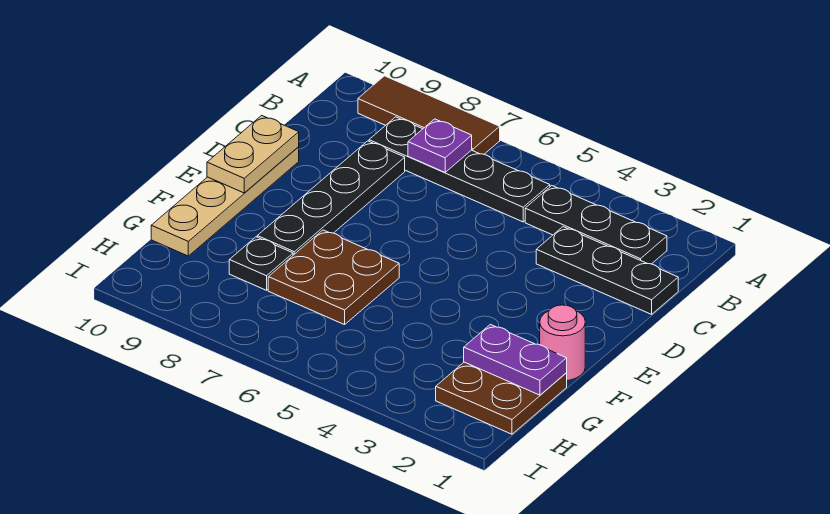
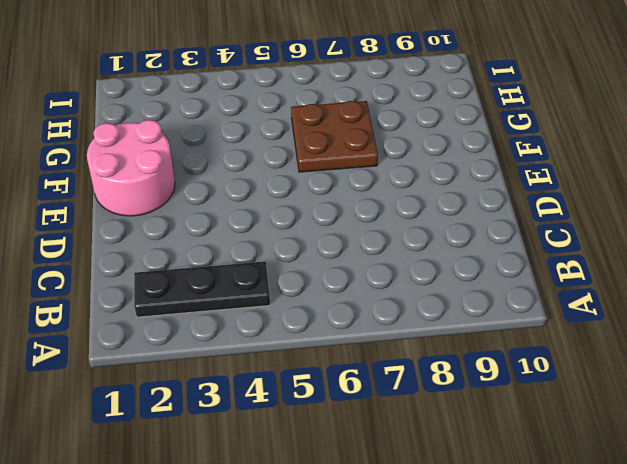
pink 2x2 round brick [87,120,175,216] -> pink 1x1 round brick [540,305,585,380]
none -> brown 1x3 tile [358,76,500,154]
none -> black 1x4 plate [369,117,550,222]
none -> black 1x3 plate [536,227,678,314]

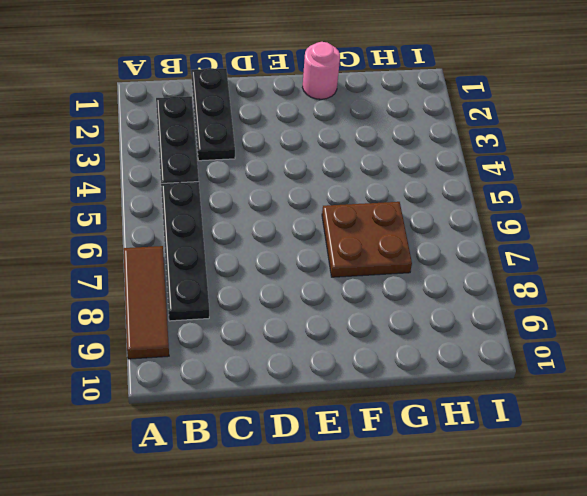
none -> black 1x4 plate [257,141,405,255]
none -> tan 1x4 plate [151,147,299,256]
none -> brown 2x2 plate [436,362,567,434]

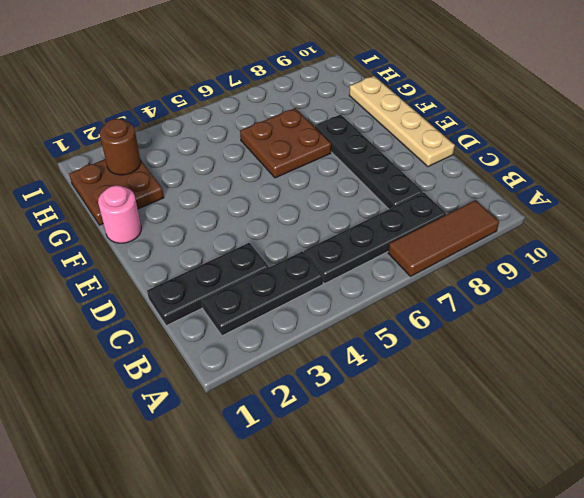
brown 1x1 round brick [100,118,141,175] -> none
none -> black 1x1 plate [229,237,293,290]
none -> purple 1x1 plate [408,119,472,173]
none -> tan 1x2 plate [207,115,299,193]

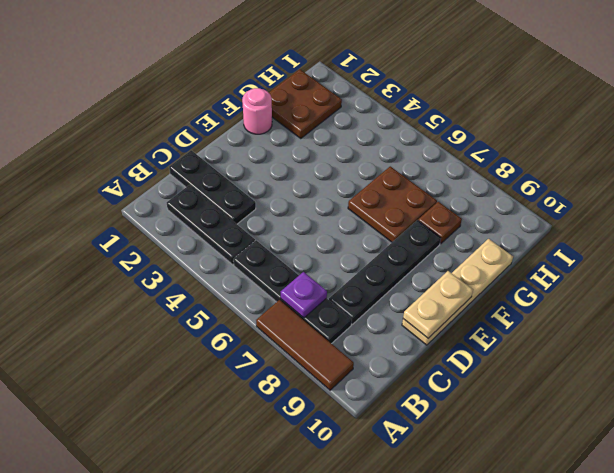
brown 1x1 plate [418,202,462,244] -> black 1x1 plate [229,237,293,290]
none -> purple 1x2 plate [464,324,567,395]

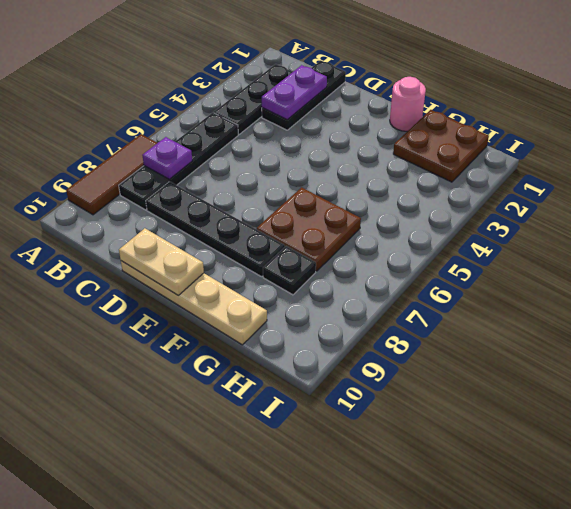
purple 1x2 plate [262,65,327,120] -> purple 1x2 plate moved to [464,324,567,395]

